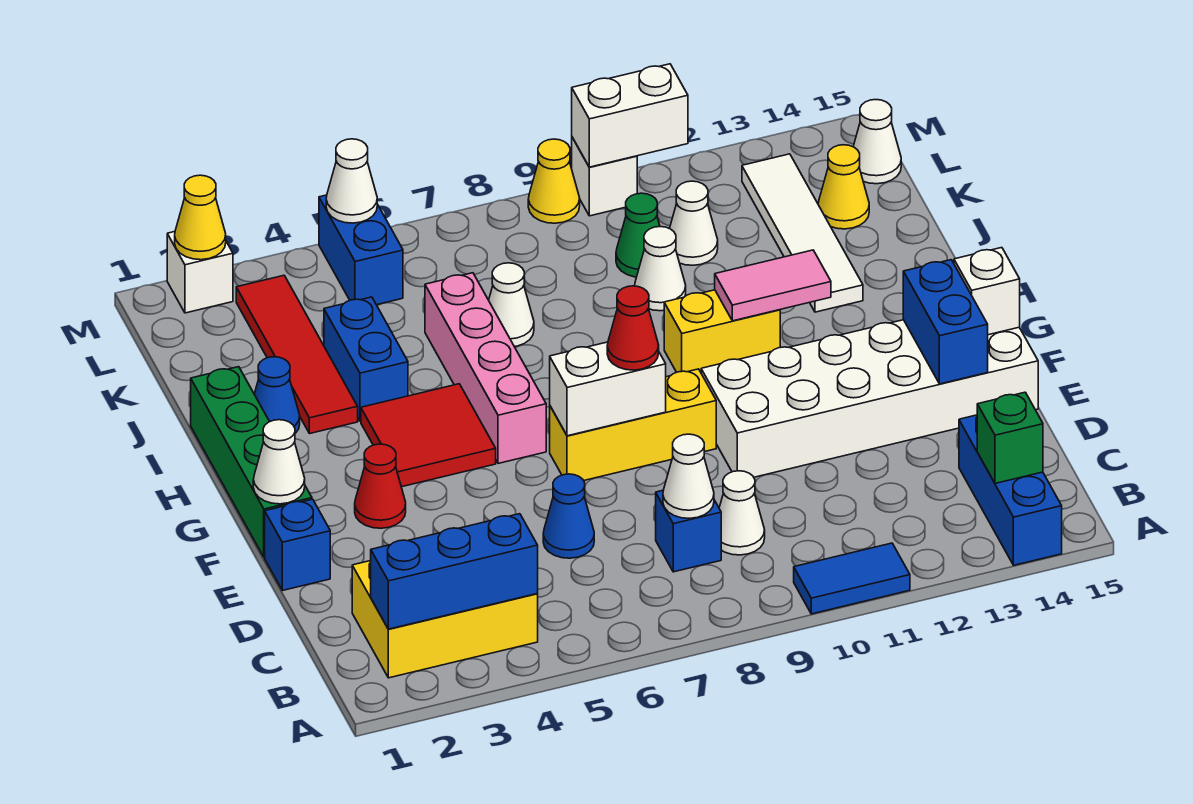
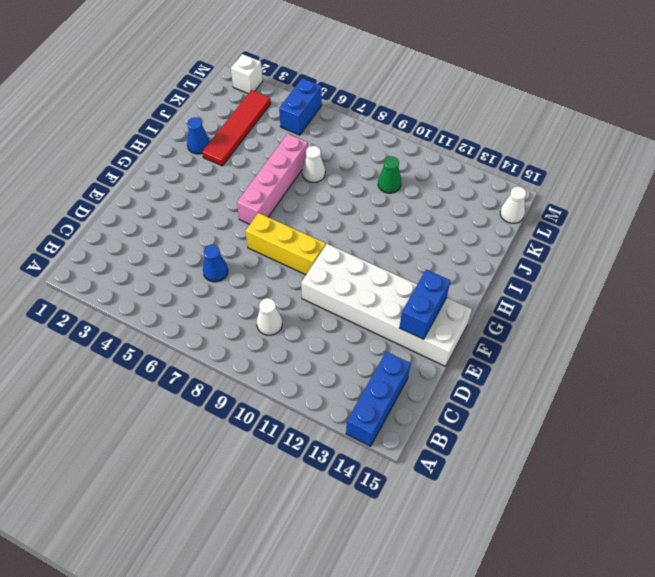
none -> blue 1x2 tile [794,543,910,614]
none -> yellow 2x3 brick [352,561,538,678]
none -> blue 1x1 brick [656,490,721,572]
none -> blue 1x1 brick [265,499,330,591]

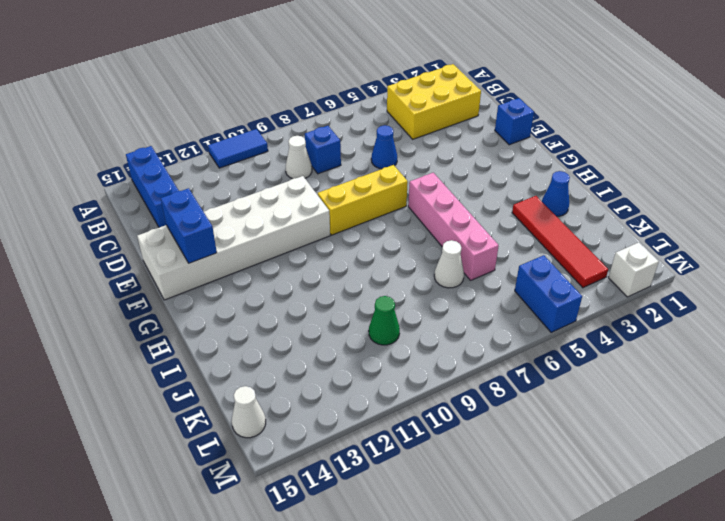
none -> green 1x4 brick [191,367,312,557]
none -> red 1x1 cone [355,444,406,528]
none -> red 2x2 tile [361,384,496,487]
none -> yellow 1x2 brick [664,290,780,372]

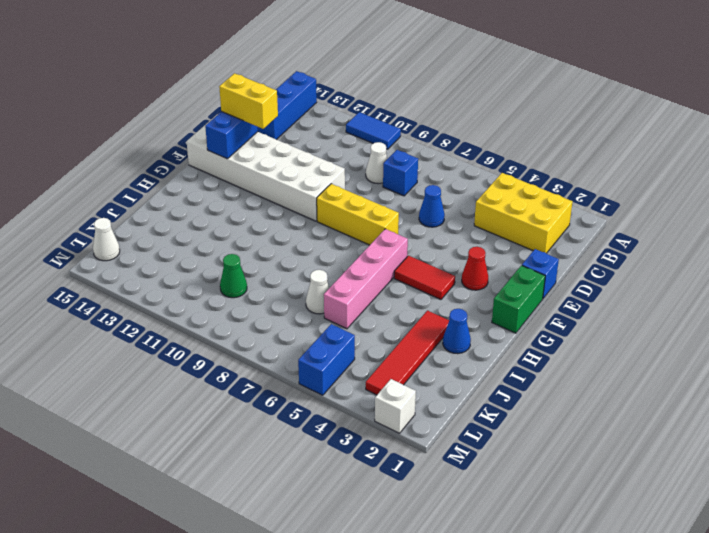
yellow 1x2 brick [219,73,278,129] -> yellow 1x2 brick moved to [664,290,780,372]
green 1x2 brick [492,265,545,333] -> green 1x4 brick [191,367,312,557]
red 1x2 tile [394,256,455,299] -> red 2x2 tile [361,384,496,487]
none -> blue 1x2 brick [324,297,408,421]
none -> white 1x4 tile [742,154,863,312]
none -> white 1x1 cone [635,227,686,311]
none -> white 1x1 cone [670,181,718,265]

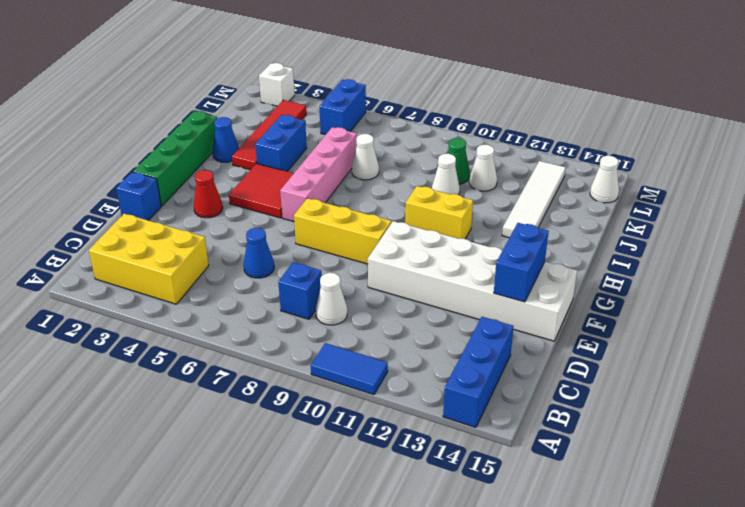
none -> yellow 1x1 cone [818,145,869,229]
none -> yellow 1x1 cone [528,139,580,223]
none -> white 1x1 brick [572,137,637,216]
none -> blue 1x3 brick [371,514,538,629]

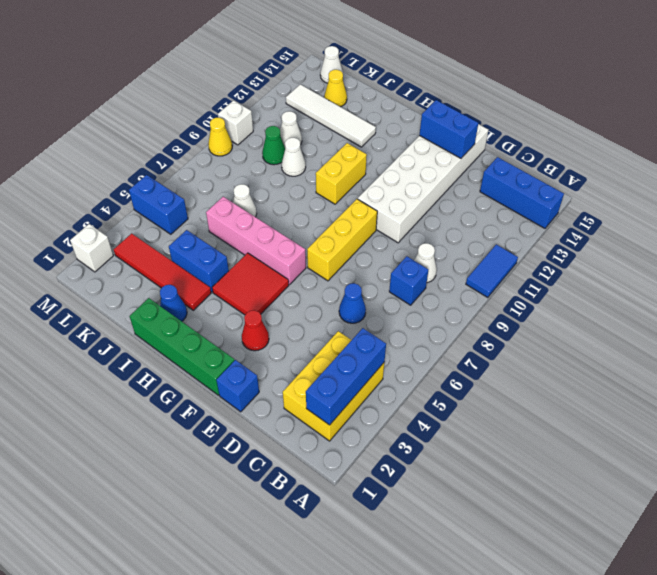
none -> green 1x1 brick [977,392,1043,483]
none -> white 1x1 cone [663,434,714,518]
none -> white 1x1 cone [253,420,305,504]
none -> white 1x2 brick [550,342,666,436]

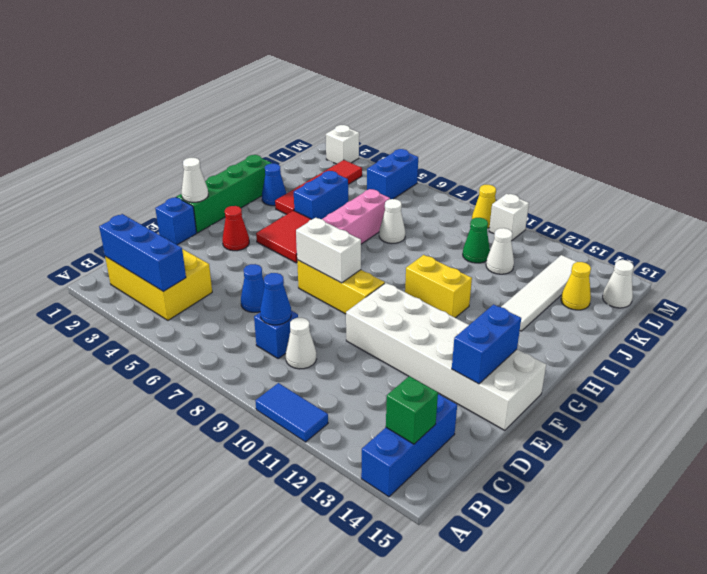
blue 1x1 cone [260,273,291,325] -> white 1x1 cone [663,434,714,518]
none -> white 1x1 cone [635,227,686,311]
none -> white 1x1 brick [954,248,1020,335]
none -> pink 1x2 tile [715,250,831,321]
none -> yellow 1x1 cone [175,175,226,260]

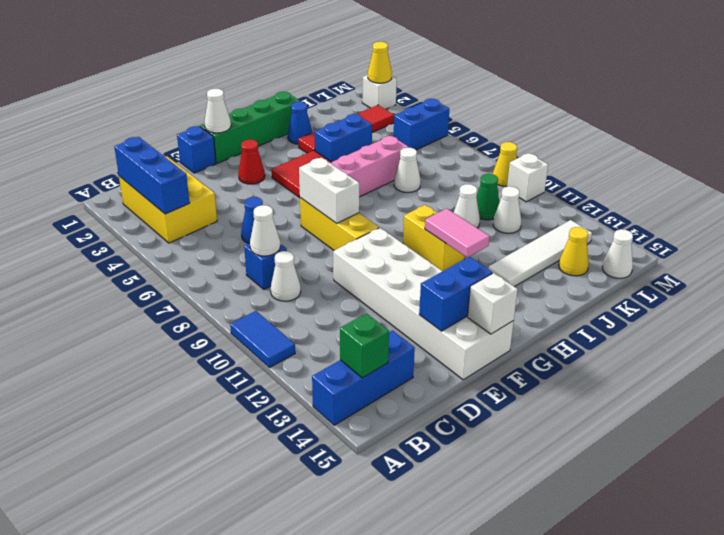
none -> white 1x1 cone [326,139,377,223]
none -> white 1x2 brick [572,64,688,167]
none -> red 1x1 cone [607,286,659,370]

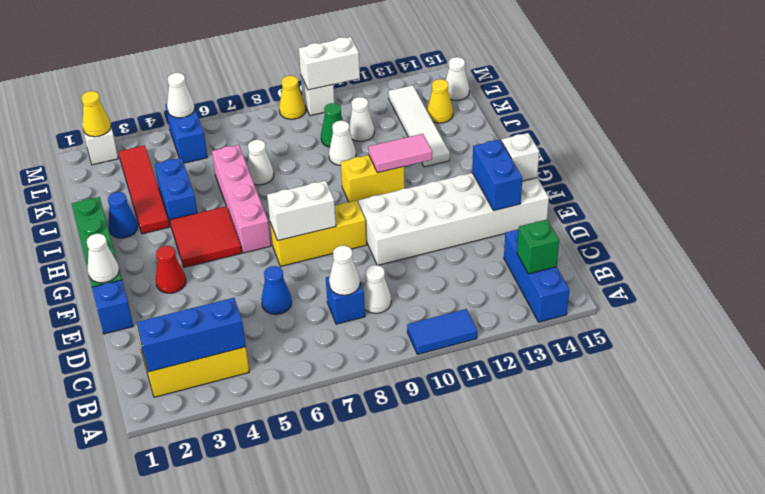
none -> red 1x1 cone [607,286,659,370]

